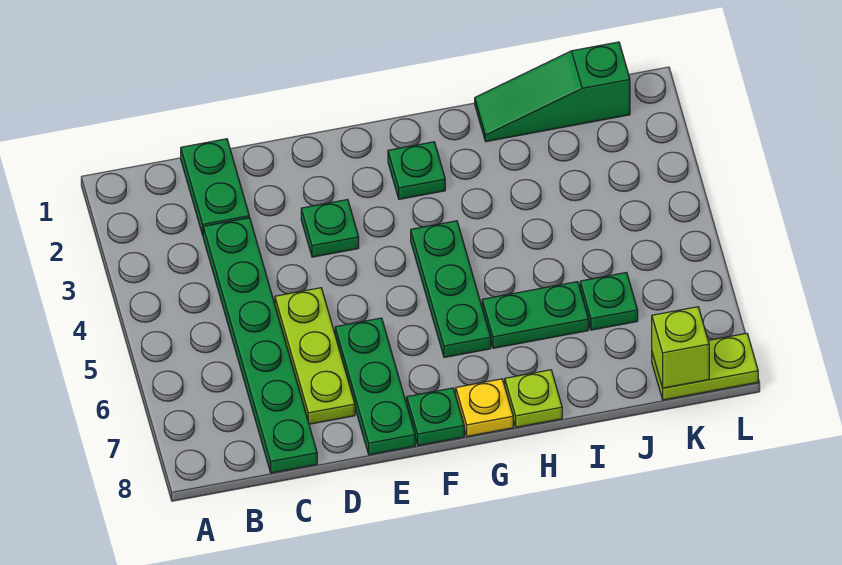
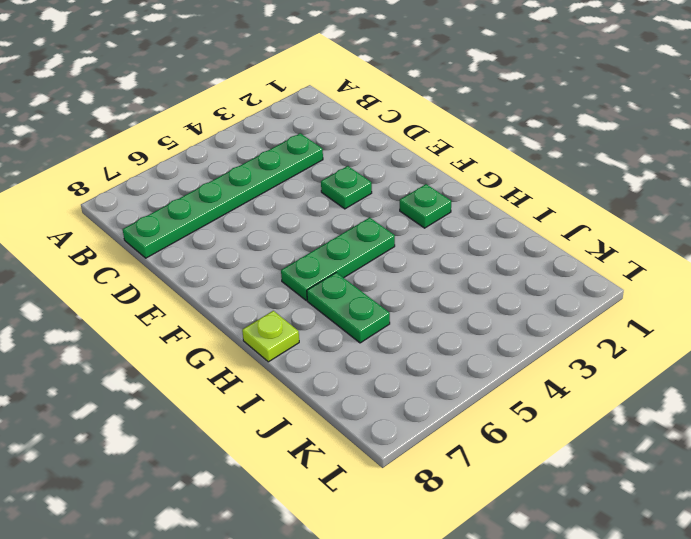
none -> green 1x2 plate [181,139,249,235]
none -> lime 1x3 plate [275,288,355,424]
none -> green 1x3 plate [335,318,415,455]

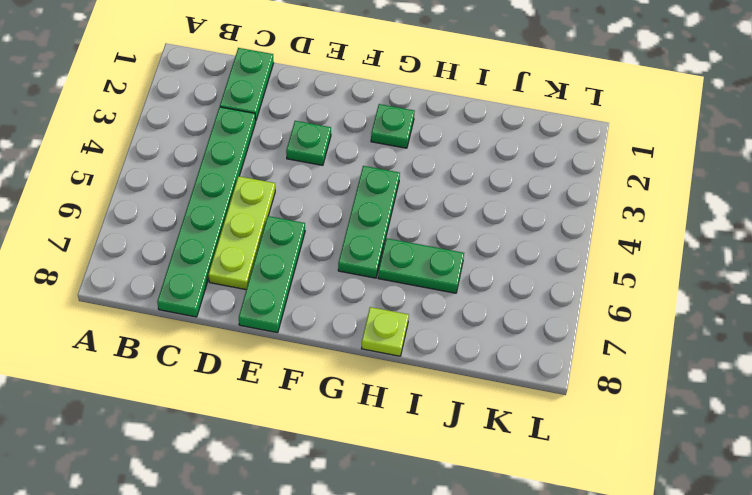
none -> green 1x1 plate [407,388,464,446]
none -> yellow 1x1 plate [456,379,513,436]
none -> green 1x3 slope [475,42,630,142]

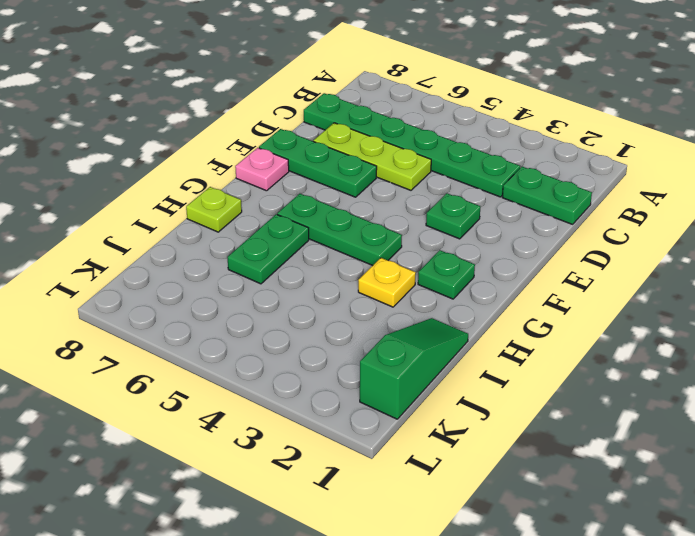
pink 1x1 plate [235,148,289,191] -> green 1x1 plate [407,388,464,446]
yellow 1x1 plate [358,258,416,307] -> yellow 1x1 plate moved to [456,379,513,436]
none -> green 1x1 plate [580,272,638,330]
none -> lime 1x2 plate [652,333,758,400]
none -> lime 1x1 brick [652,307,709,388]

